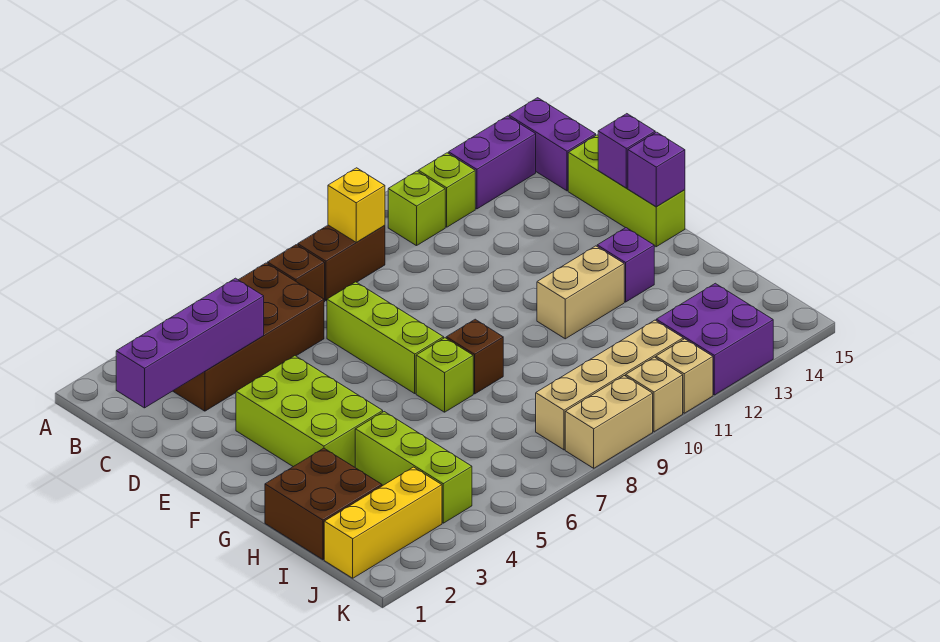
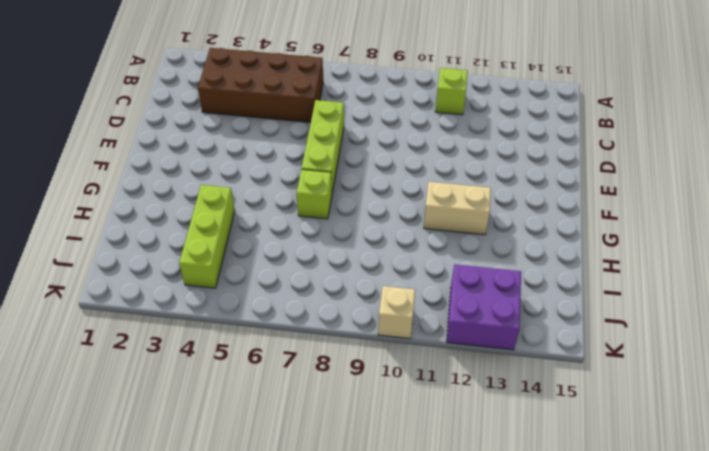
none -> brown 1x1 brick [268,245,325,302]
none -> brown 1x2 brick [298,225,385,301]
none -> lime 1x1 brick [418,153,475,227]

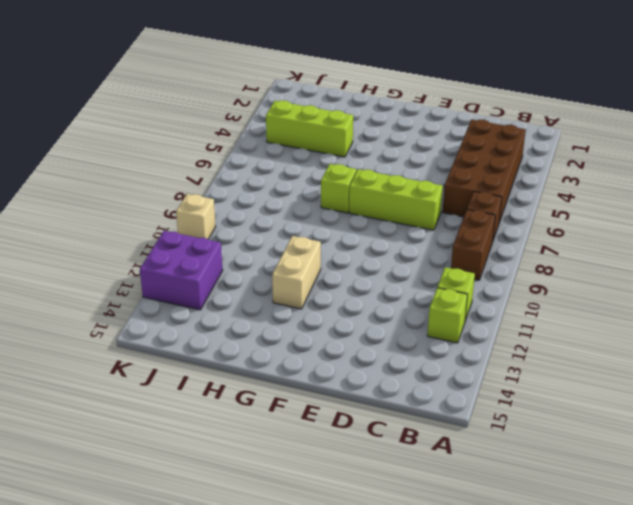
none -> purple 1x2 brick [449,116,536,209]
none -> purple 1x2 brick [509,98,596,191]
none -> lime 1x3 brick [568,135,685,247]

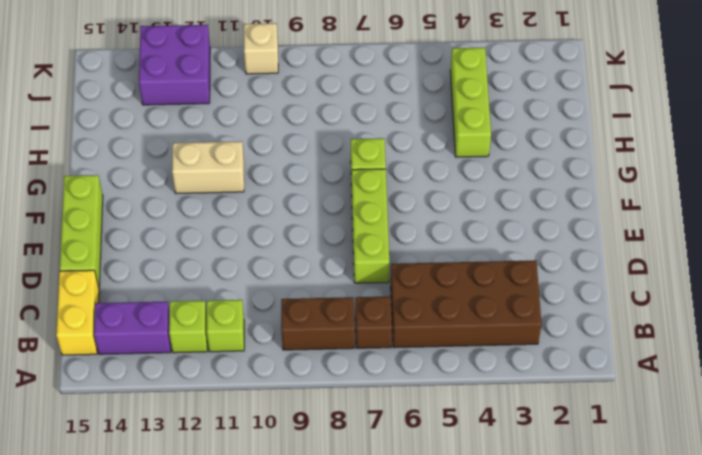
yellow 1x2 brick [56,270,99,355] -> purple 1x2 brick [509,98,596,191]
none -> lime 2x3 brick [236,356,383,467]
none -> brown 1x1 brick [446,319,503,394]
none -> purple 1x1 brick [597,228,654,302]

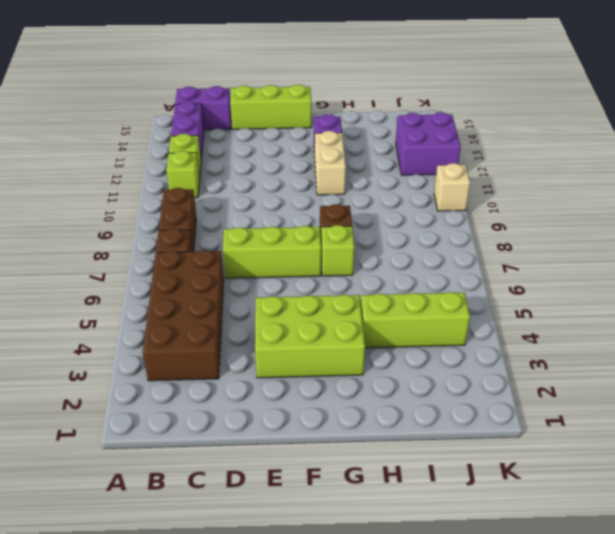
none -> brown 2x2 brick [265,448,382,560]
none -> yellow 1x3 brick [324,467,442,578]
none -> tan 1x4 brick [536,320,683,450]

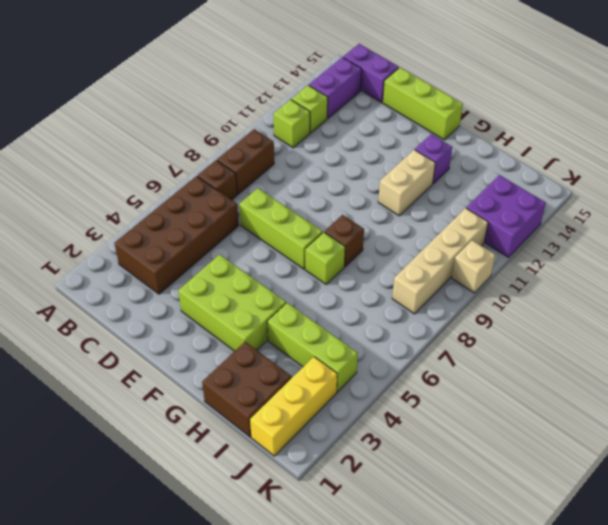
none -> tan 1x2 brick [565,376,653,468]
none -> tan 1x1 brick [656,339,713,413]
none -> yellow 1x1 brick [328,168,385,242]

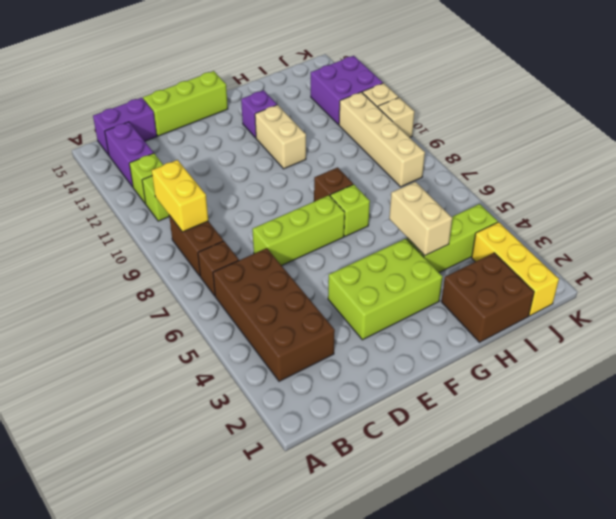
yellow 1x2 brick [152,160,208,232] -> yellow 1x1 brick [328,168,385,242]
tan 1x2 brick [389,182,452,256] -> tan 1x2 brick moved to [565,376,653,468]
none -> purple 1x4 brick [116,278,264,408]
none -> purple 1x1 brick [598,114,655,188]
none -> purple 1x1 brick [628,132,685,207]

